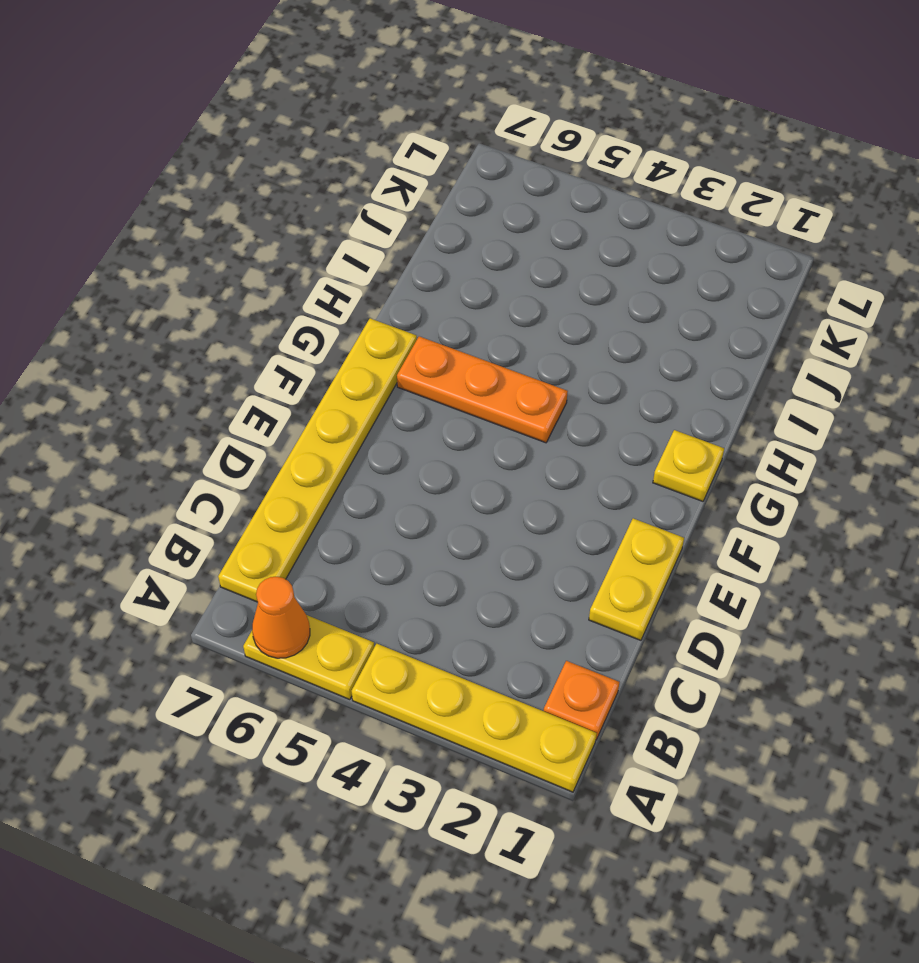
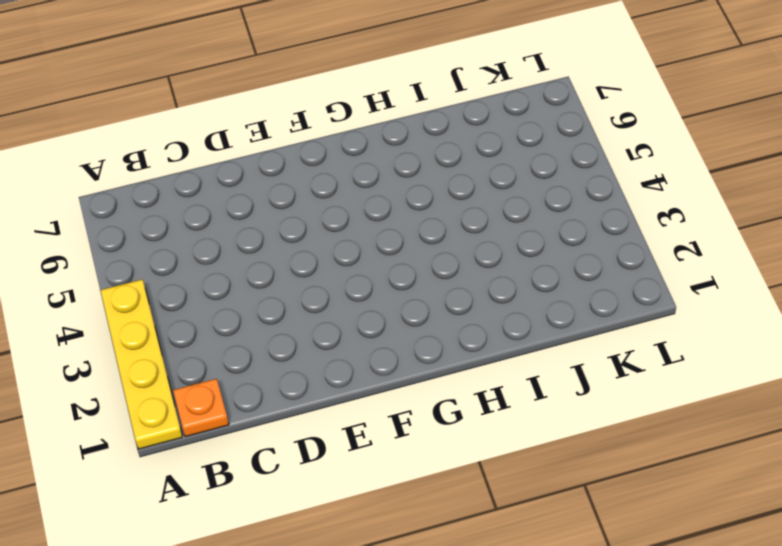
none -> yellow 1x2 plate [243,615,374,700]
none -> yellow 1x6 plate [218,318,417,602]

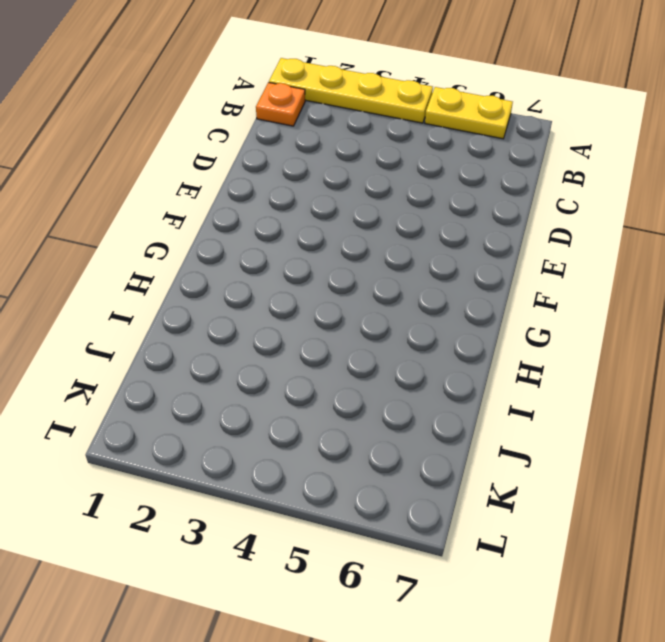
none -> yellow 1x6 plate [218,318,417,602]
none -> yellow 1x2 plate [589,518,684,640]

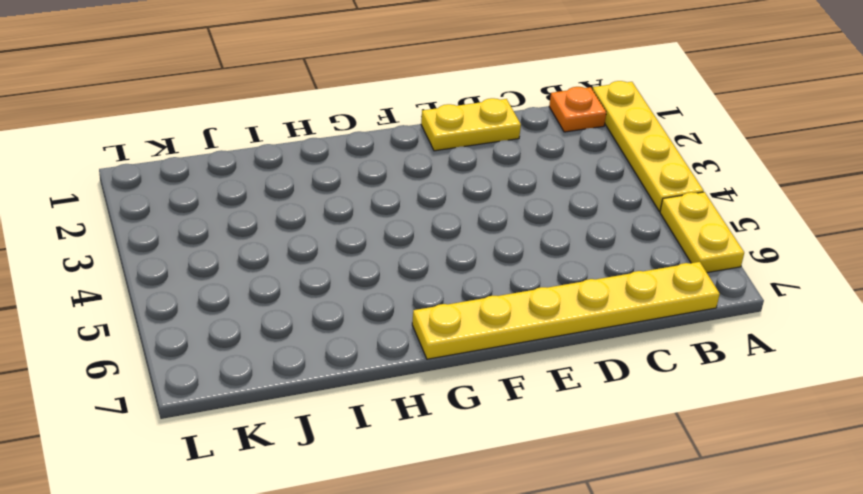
none -> yellow 1x1 plate [653,430,724,501]
none -> orange 1x3 plate [397,336,568,443]

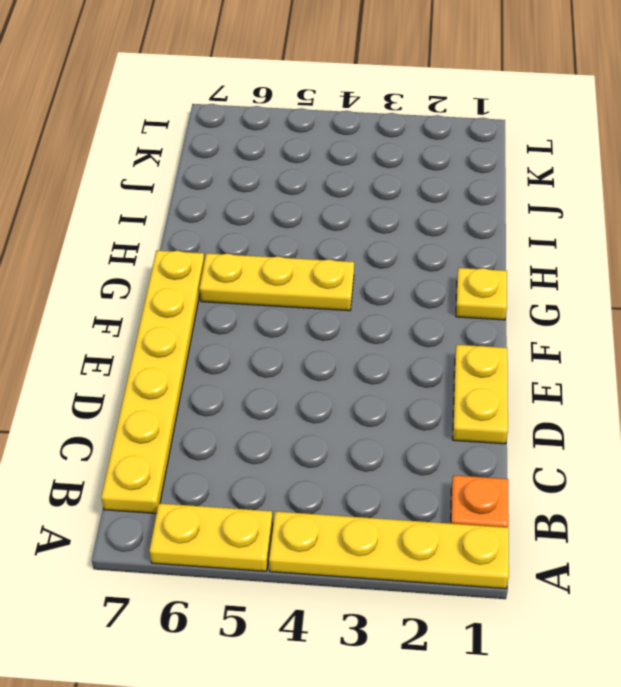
yellow 1x3 plate [199,253,354,311] -> orange 1x3 plate [397,336,568,443]
none -> orange 1x1 cone [252,577,310,658]

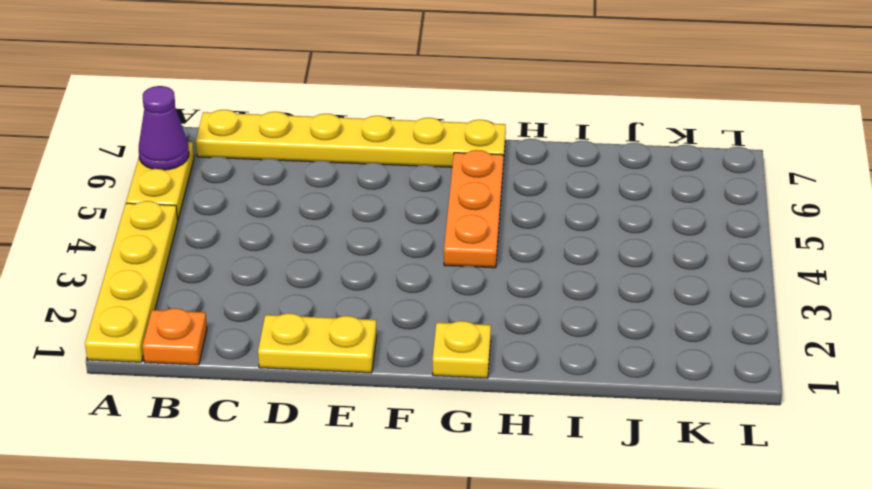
purple 1x1 cone [139,86,189,170] -> orange 1x1 cone [252,577,310,658]

